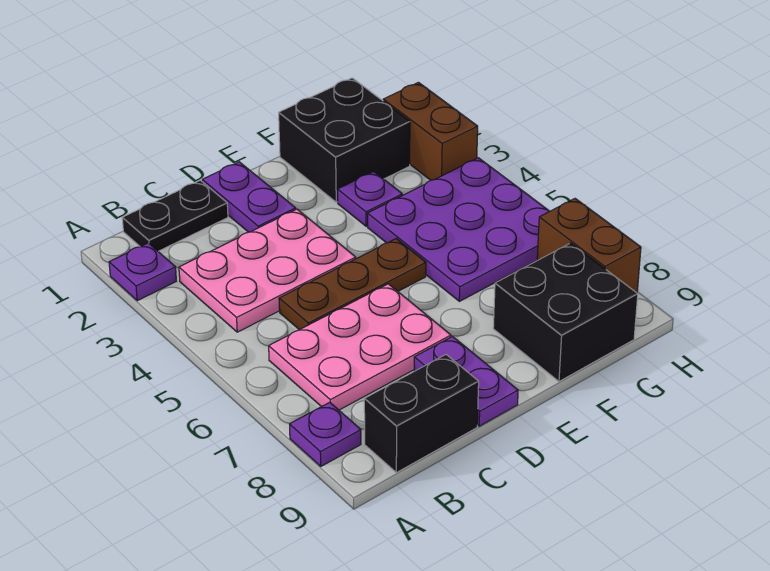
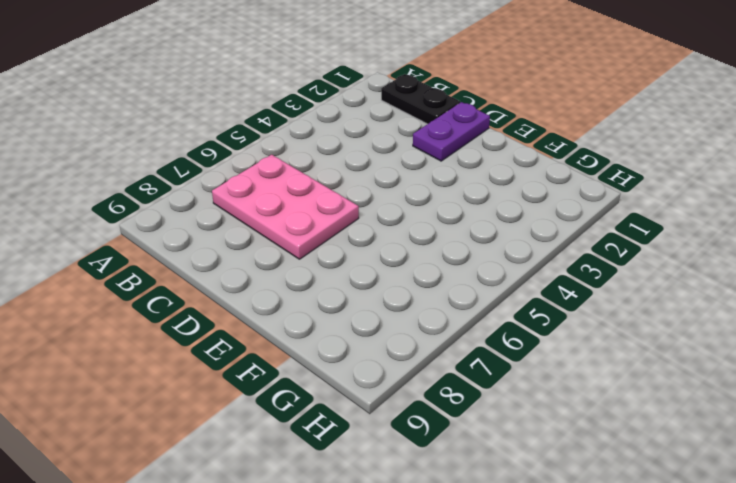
none -> purple 1x1 plate [109,243,176,301]
none -> purple 1x1 plate [290,402,361,466]
none -> pink 2x3 plate [179,209,356,332]

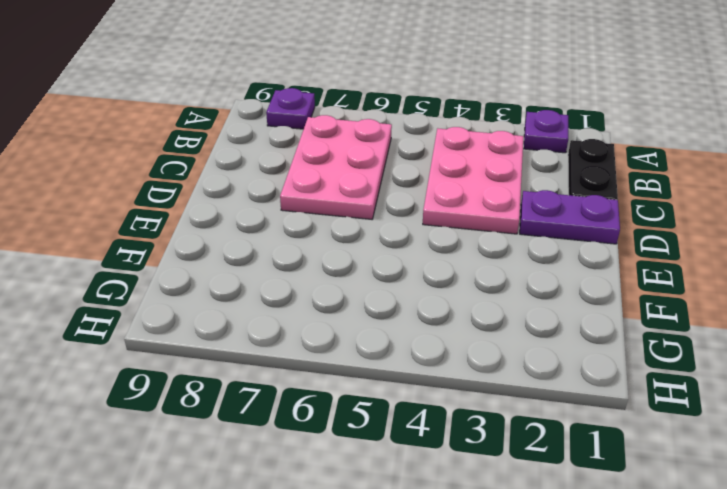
none -> black 1x2 brick [364,355,479,473]
none -> brown 1x3 plate [279,239,426,330]
none -> purple 1x2 plate [414,337,518,426]

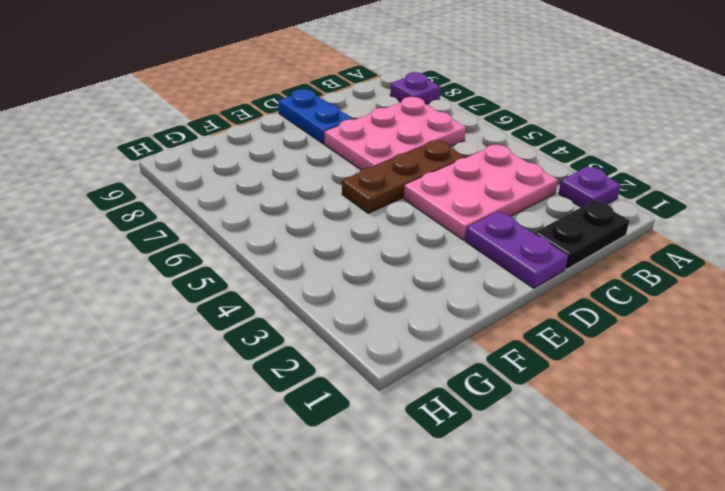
blue 1x2 plate [278,89,353,144] -> purple 1x2 plate [414,337,518,426]
none -> black 1x2 brick [364,355,479,473]
none -> black 2x2 brick [279,78,410,202]
none -> purple 1x1 plate [338,171,402,226]

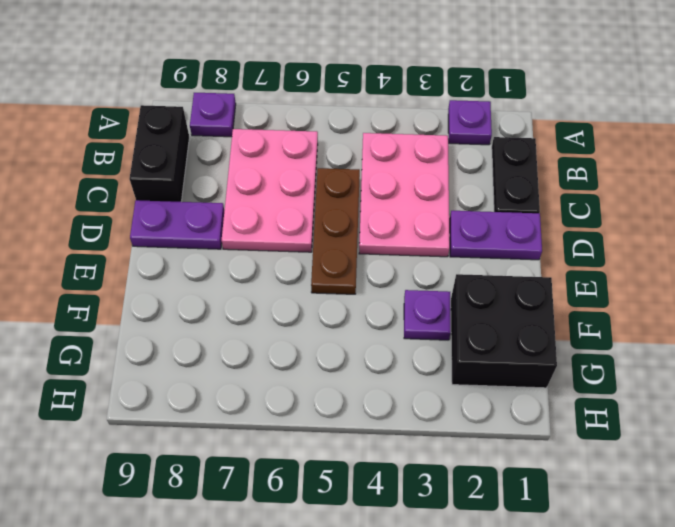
none -> purple 3x3 plate [367,158,550,301]
none -> black 2x2 brick [493,243,638,381]
none -> brown 1x2 brick [383,82,478,180]

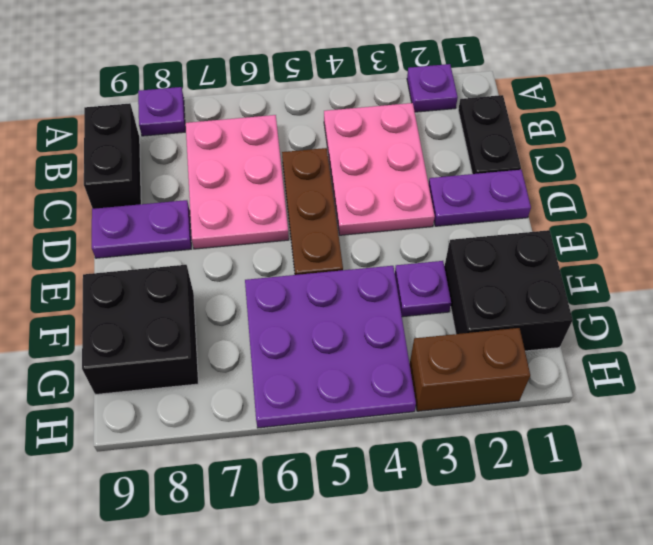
none -> brown 1x2 brick [537,199,641,293]

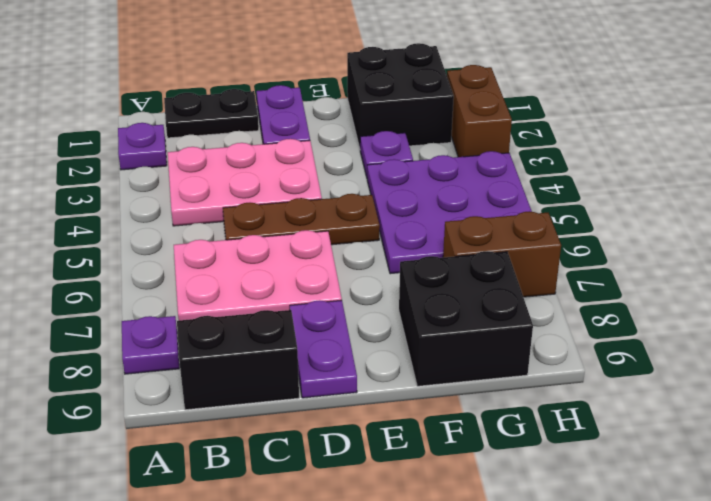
brown 1x2 brick [443,211,561,297] -> brown 1x2 brick turned to [537,199,641,293]

